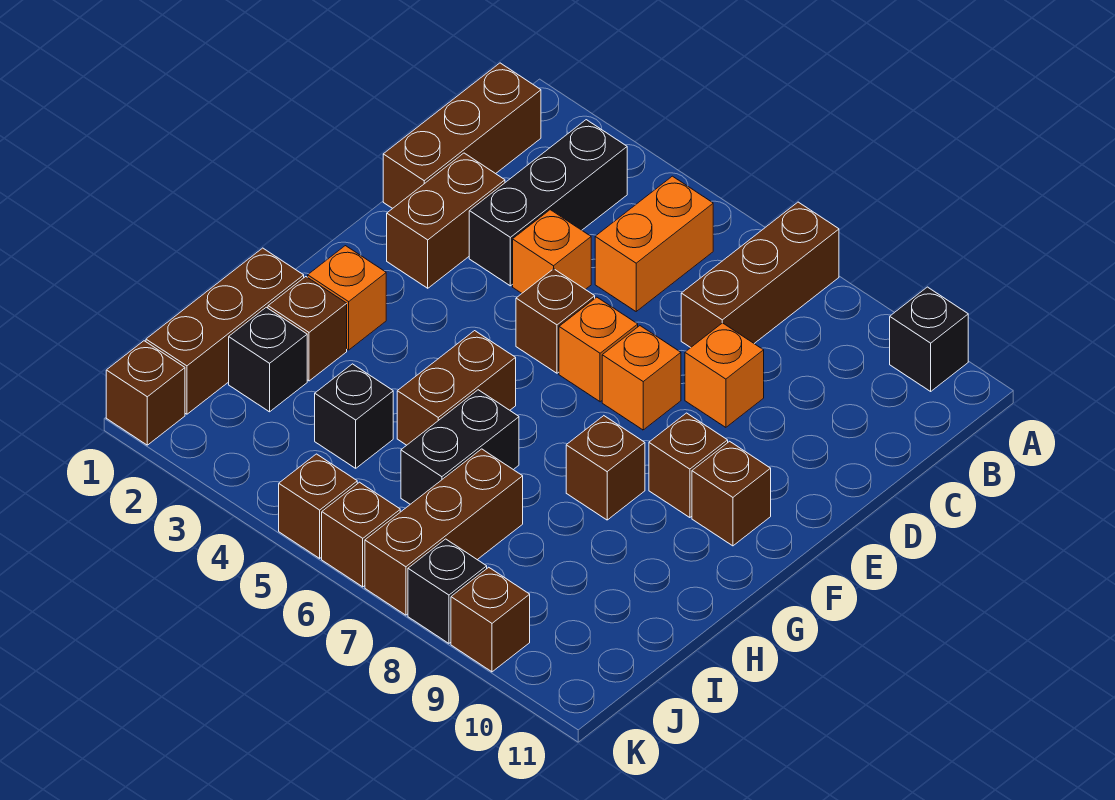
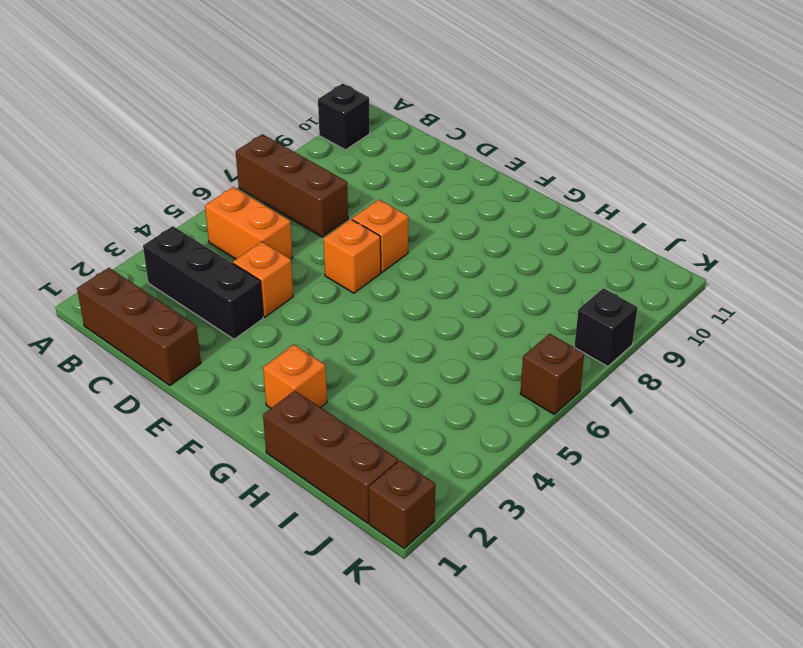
none -> brown 1x2 brick [387,153,505,288]
none -> orange 1x1 brick [685,323,764,427]
none -> brown 1x1 brick [516,269,595,373]

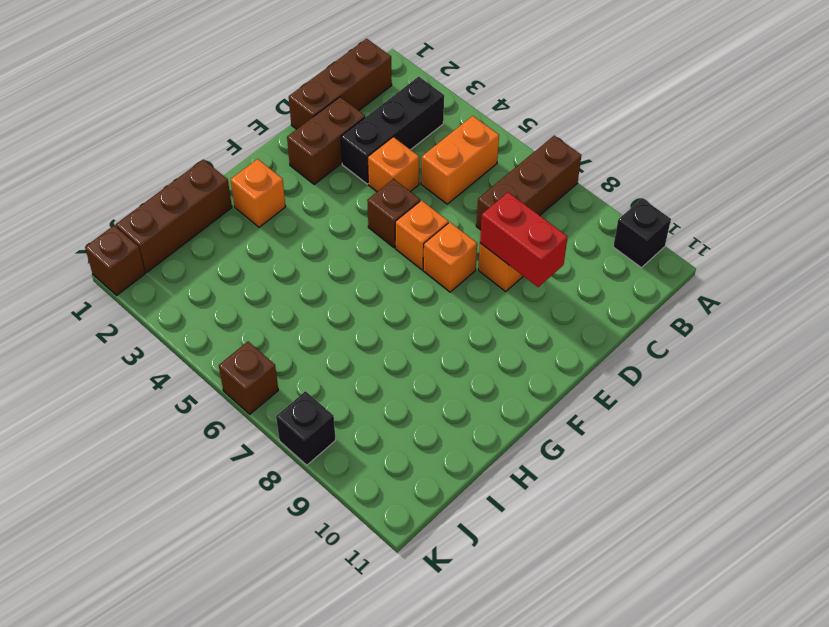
red 1x2 brick [480,192,568,287] -> none
none -> brown 1x1 brick [649,413,728,518]
none -> brown 1x1 brick [692,441,771,546]
none -> brown 1x2 brick [397,331,516,445]

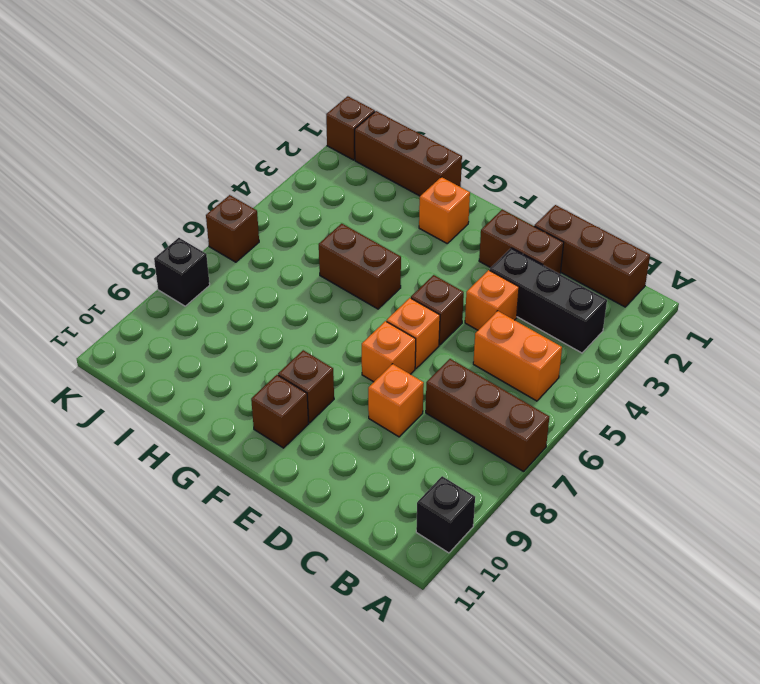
none -> brown 1x1 brick [566,416,645,520]
none -> brown 1x1 brick [268,277,347,381]
none -> black 1x2 brick [401,390,519,504]

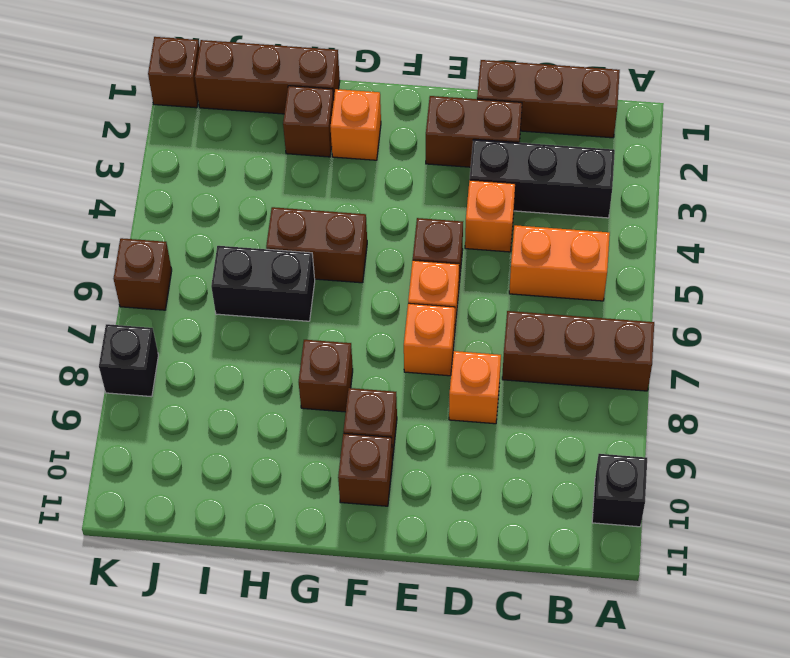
none -> black 1x1 brick [229,307,307,412]
none -> black 1x1 brick [315,364,393,468]
none -> brown 1x3 brick [365,449,523,615]

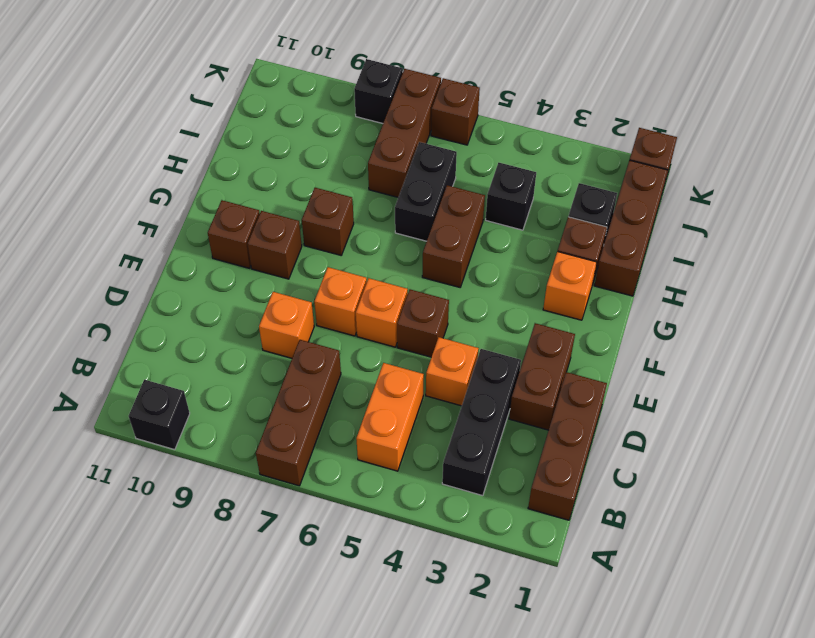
none -> brown 1x1 brick [279,454,357,558]
none -> brown 1x1 brick [451,567,530,672]

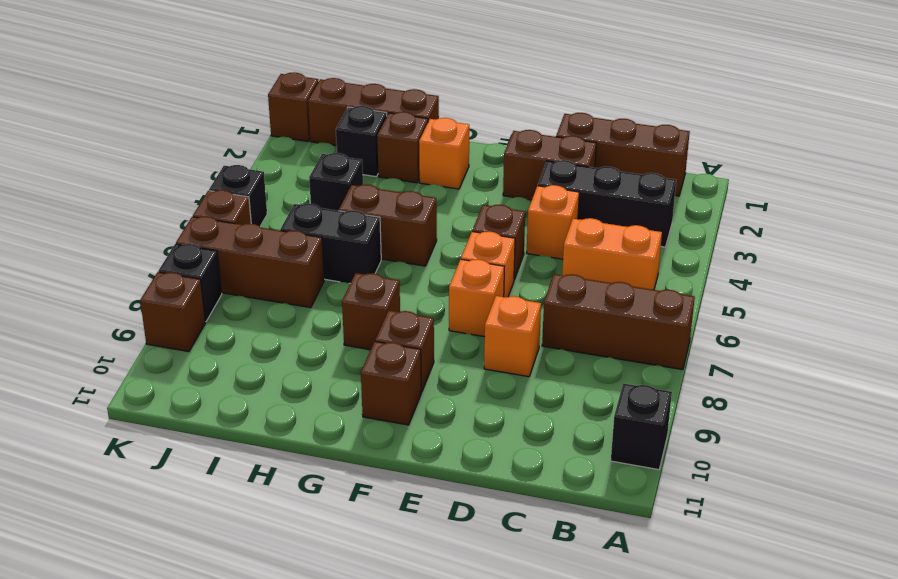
black 1x1 brick [209,165,267,226] -> brown 1x1 brick [279,454,357,558]

